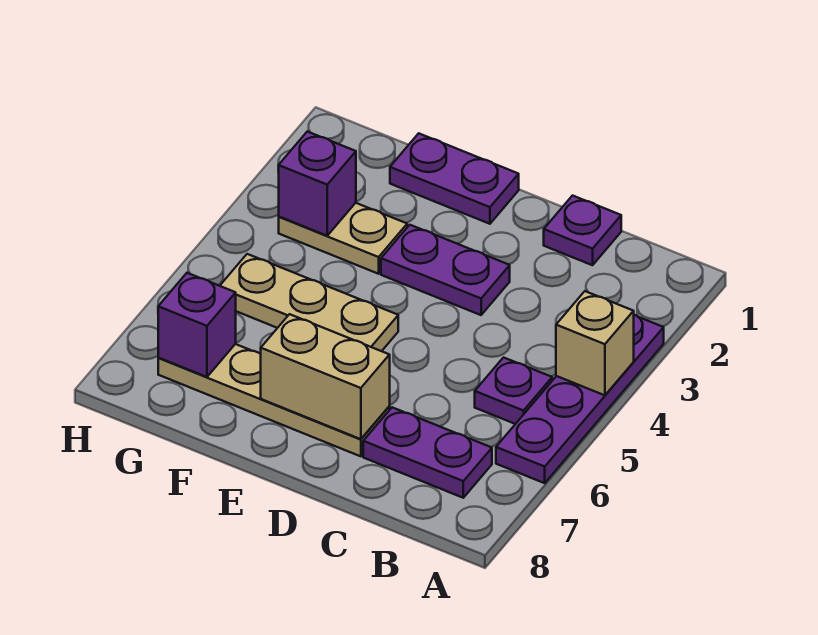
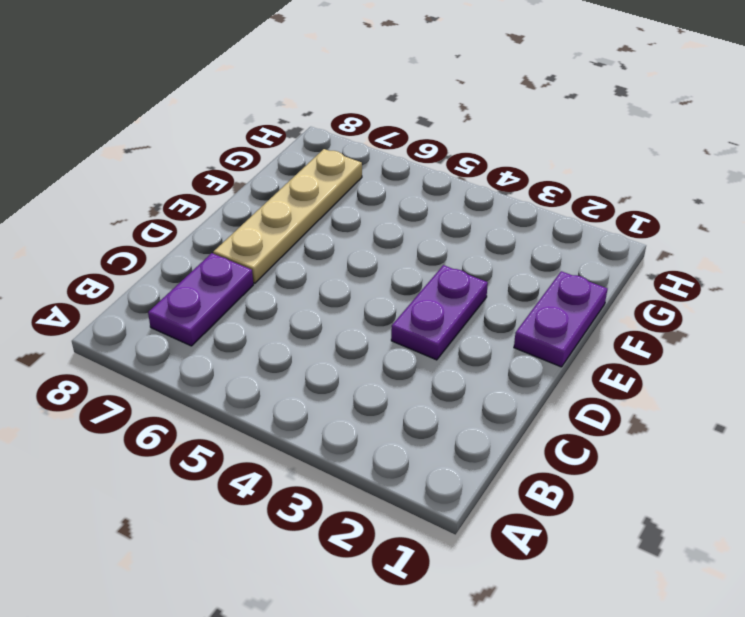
none -> purple 1x4 plate [496,315,664,483]
none -> purple 1x1 plate [475,358,552,424]
none -> purple 1x1 plate [544,196,621,265]

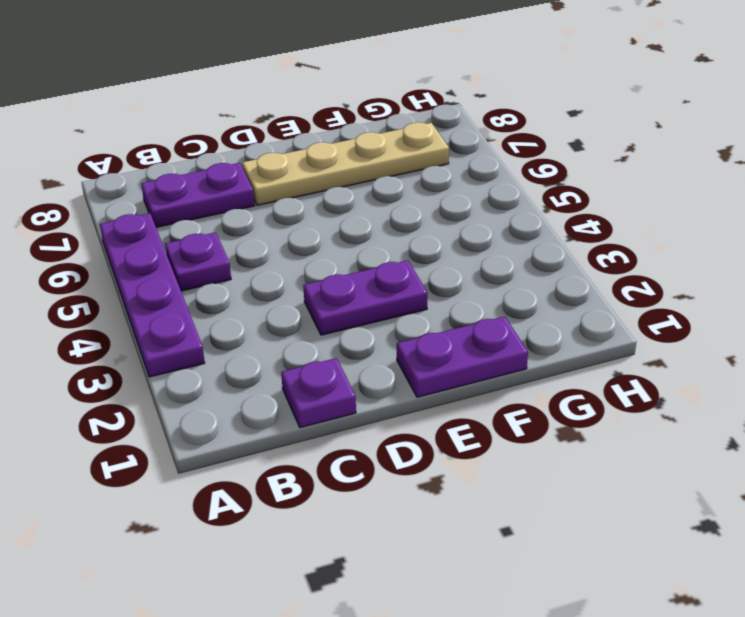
none -> tan 1x3 plate [220,254,398,351]
none -> tan 1x2 plate [279,203,407,274]
none -> tan 1x1 brick [556,291,634,395]

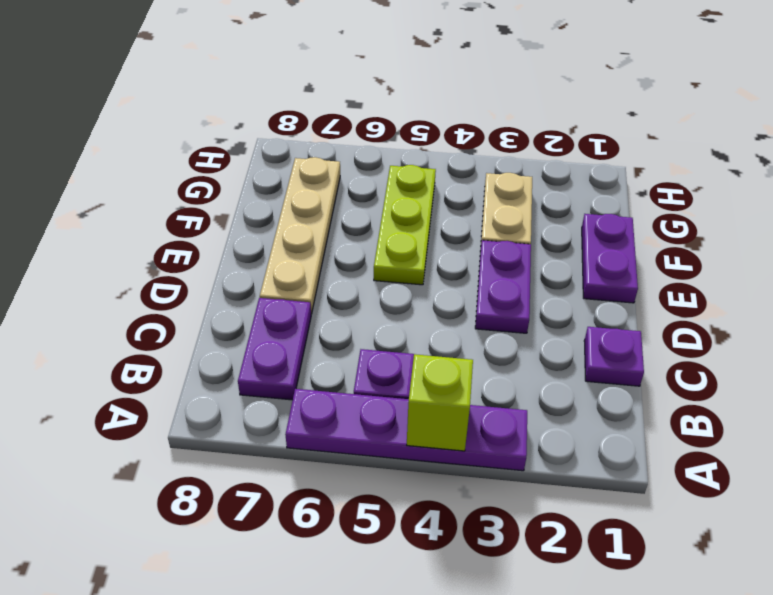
lime 1x1 brick [407,354,473,451] -> tan 1x1 brick [556,291,634,395]
lime 1x3 plate [374,165,436,285] -> tan 1x3 plate [220,254,398,351]
none -> tan 1x2 brick [261,314,390,439]
none -> purple 1x1 brick [279,132,356,236]
none -> purple 1x1 brick [158,273,236,377]

